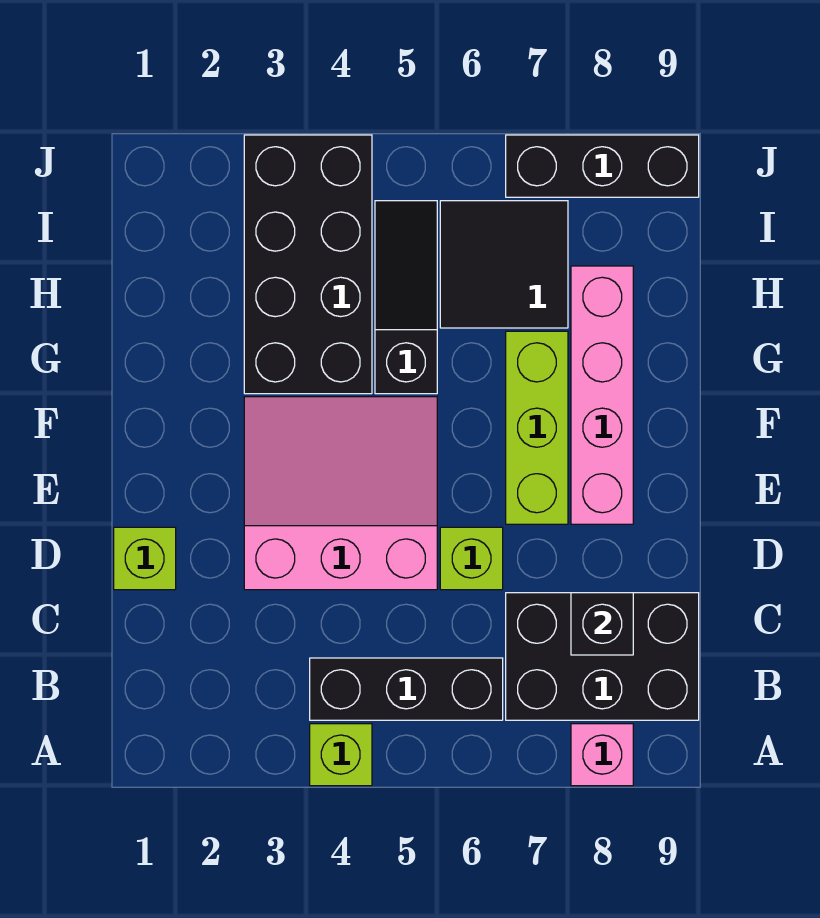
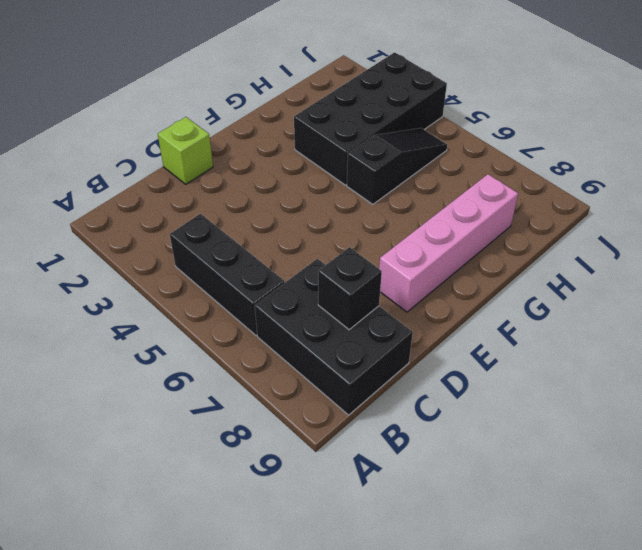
none -> lime 1x1 brick [310,724,372,786]
none -> pink 1x1 brick [571,724,633,786]
none -> pink 3x3 slope [244,397,437,590]

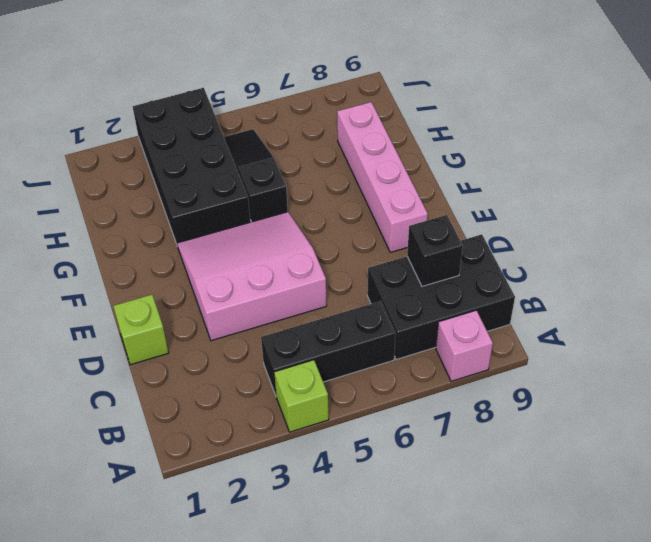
none -> lime 1x1 brick [440,527,503,590]
none -> lime 1x3 brick [506,331,568,524]
none -> black 2x2 tile [440,201,568,328]

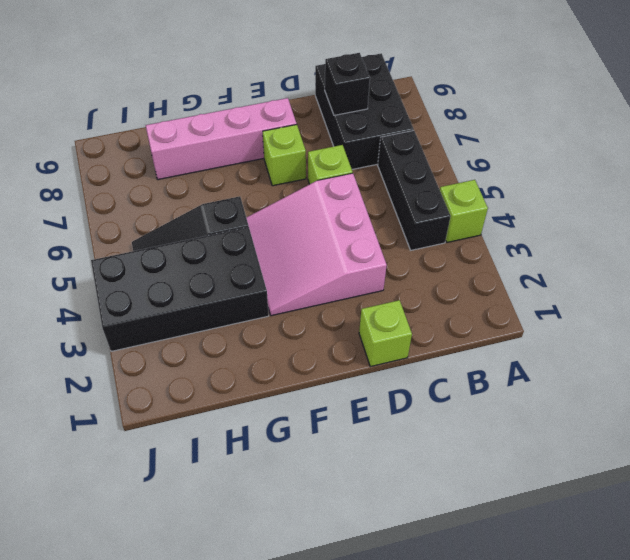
lime 1x1 brick [263,125,306,186] -> lime 1x3 brick [506,331,568,524]
none -> pink 1x1 brick [571,724,633,786]
none -> black 2x2 tile [440,201,568,328]
none -> black 1x3 brick [506,135,699,197]

